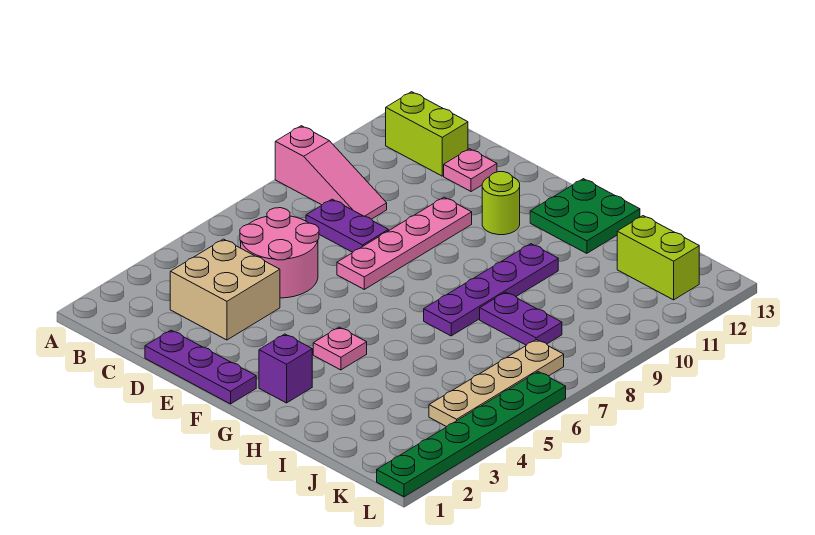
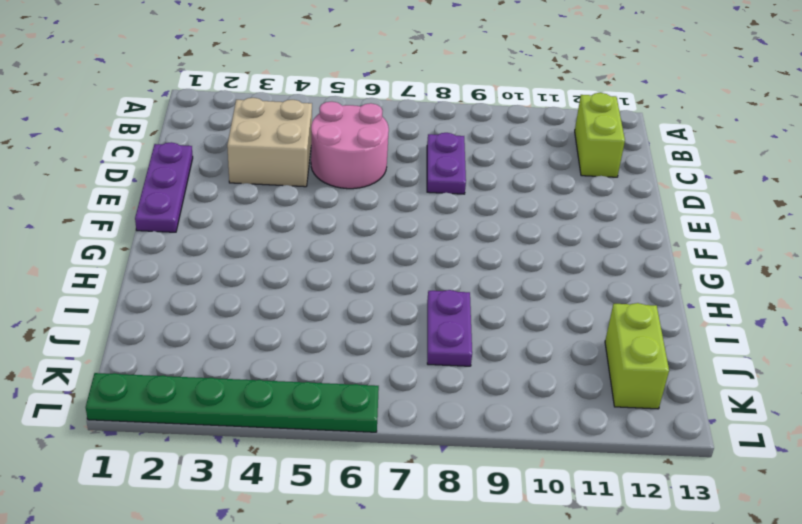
none -> pink 1x3 slope [275,126,387,219]
none -> pink 1x1 plate [444,149,497,192]
none -> pink 1x4 plate [337,197,472,289]

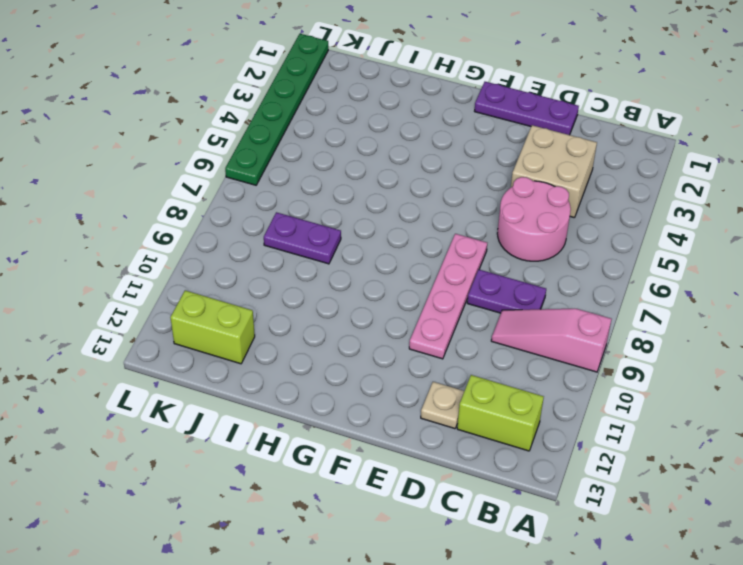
tan 1x1 plate [421,382,464,429] -> pink 1x1 plate [444,149,497,192]
none -> lime 1x1 round brick [482,172,520,235]
none -> purple 1x1 brick [259,334,312,403]
none -> pink 1x1 plate [313,327,367,370]

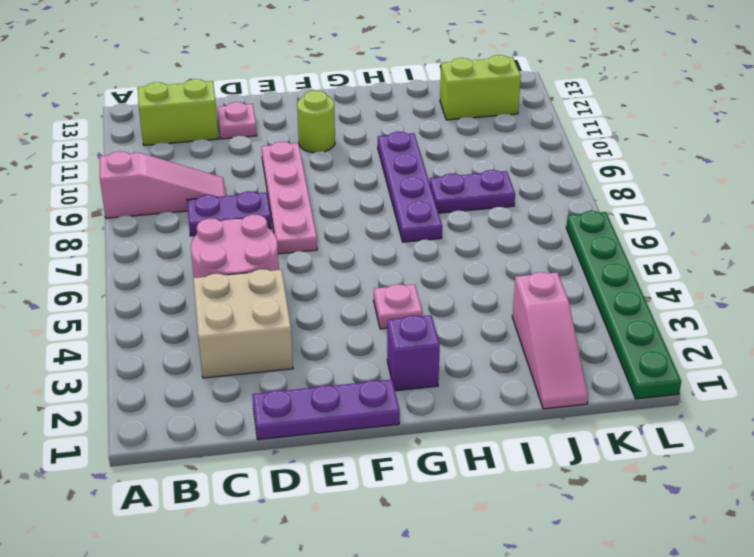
pink 1x3 slope [512,272,588,409] -> none
none -> green 2x2 plate [530,179,640,253]
none -> tan 1x4 plate [429,340,564,427]

